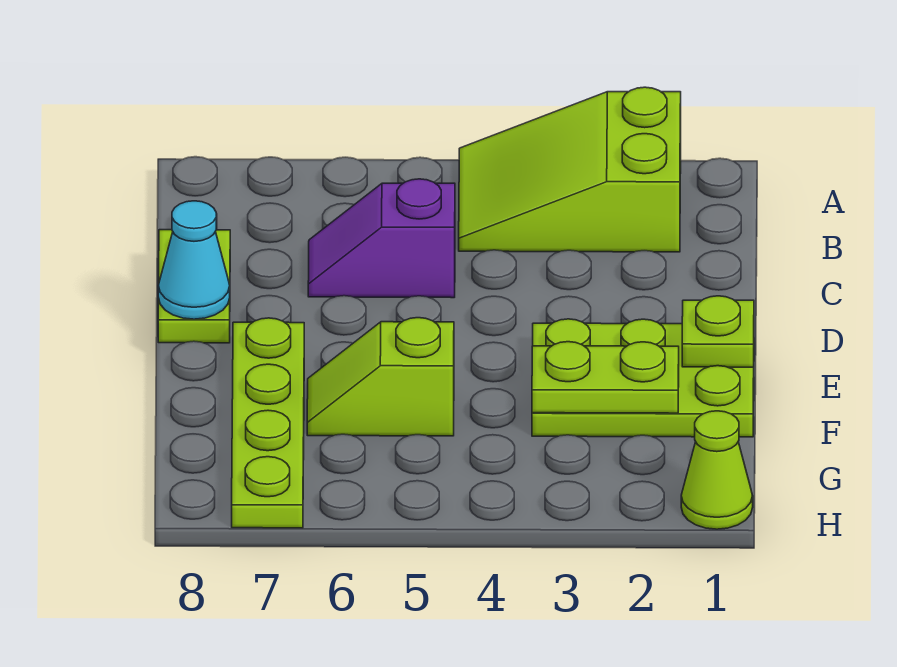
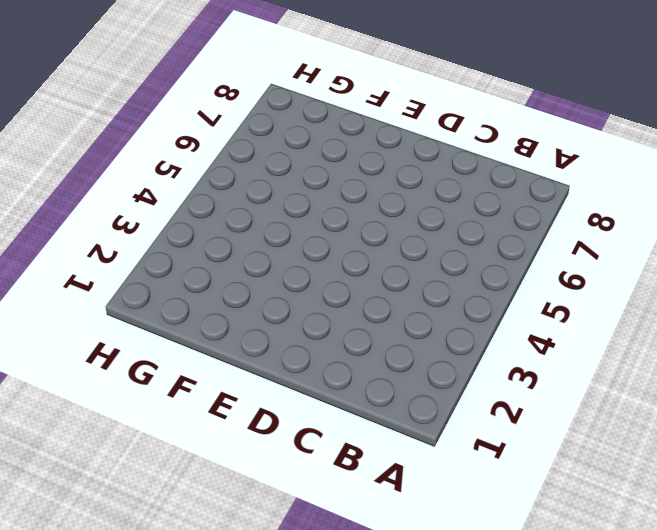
none -> lime 2x3 slope [459,87,681,252]
none -> purple 1x2 slope [308,179,455,298]

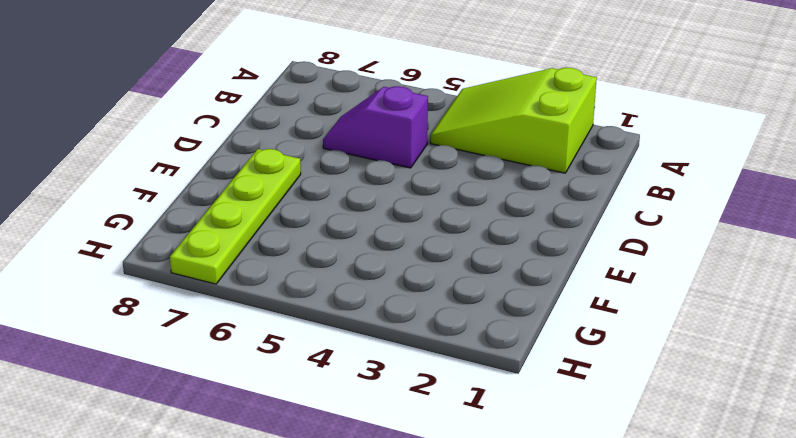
none -> lime 1x2 plate [158,230,230,343]
none -> lime 2x3 plate [532,319,754,437]

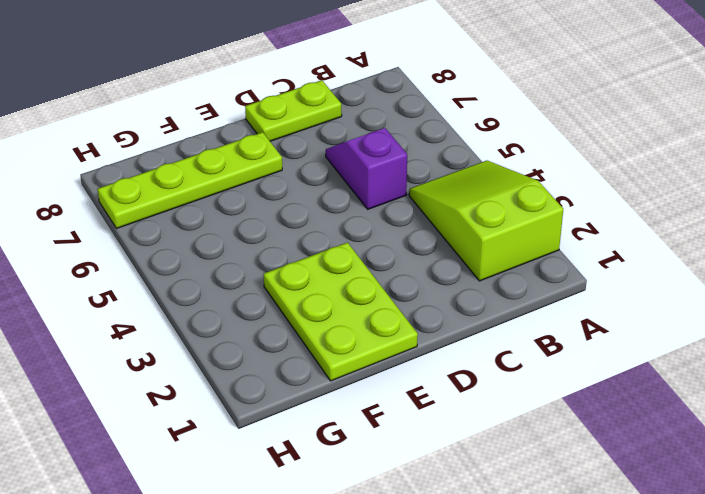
none -> lime 1x2 slope [307,318,454,436]
none -> lime 1x1 cone [681,411,753,529]

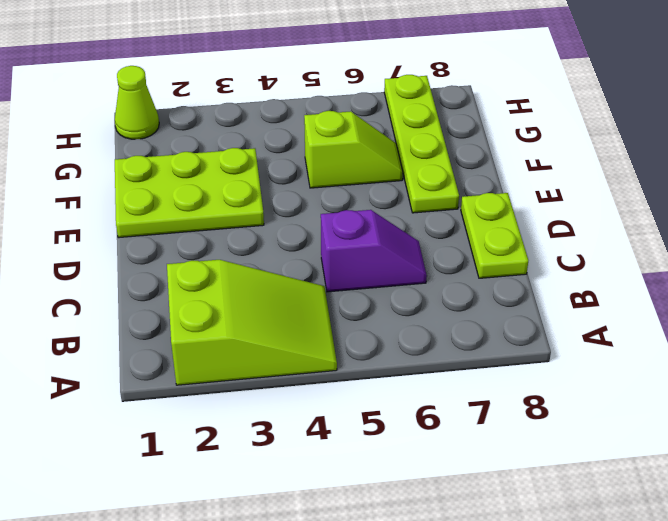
none -> cyan 1x1 cone [158,201,230,319]
none -> lime 1x1 plate [682,296,754,367]

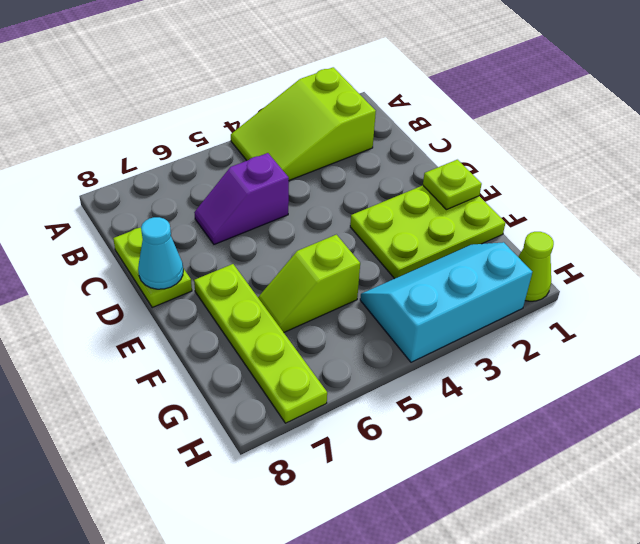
cyan 2x3 slope [360,242,532,362] -> none
none -> lime 1x2 plate [532,342,679,413]

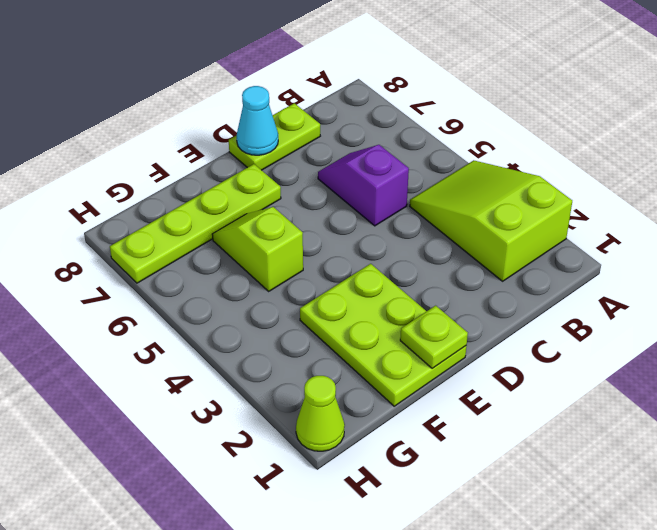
none -> lime 1x2 plate [532,342,679,413]

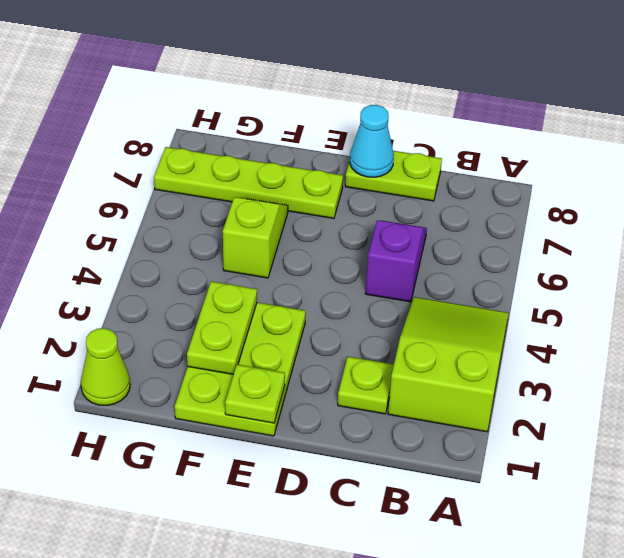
lime 1x1 plate [338,357,394,414] -> none

